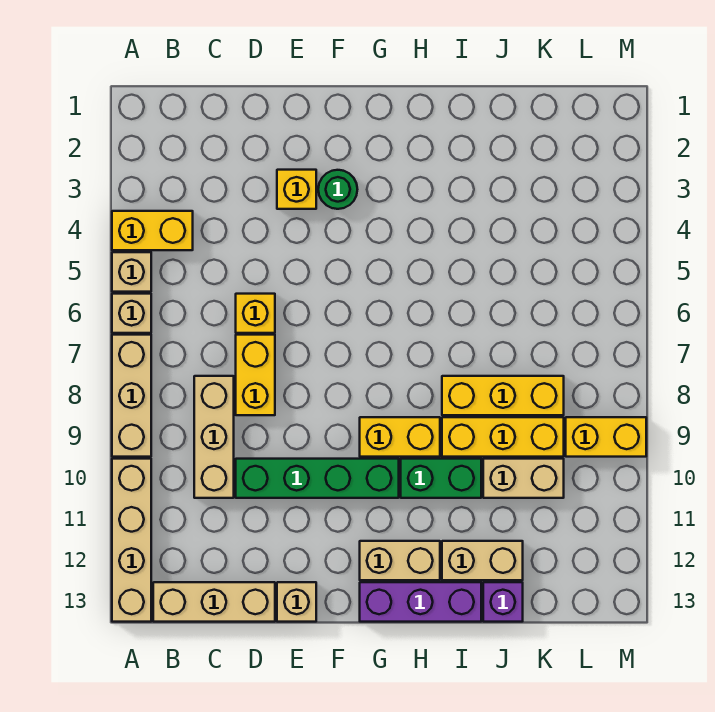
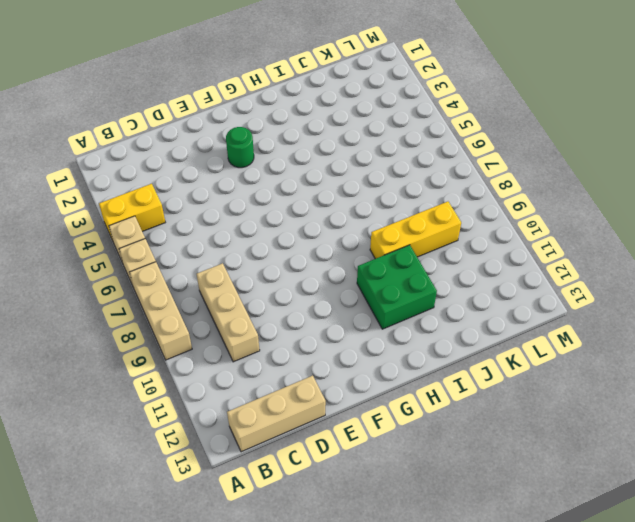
green 2x2 brick [357,245,437,329] -> green 1x2 brick [401,459,481,498]
none -> tan 1x4 brick [112,459,151,622]
none -> yellow 1x1 brick [236,294,275,333]
none -> yellow 1x2 brick [236,335,275,415]

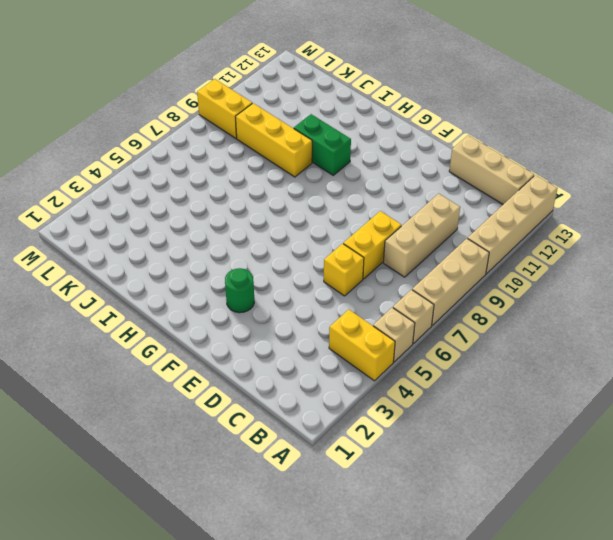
none -> green 1x4 brick [236,459,399,498]
none -> yellow 1x1 brick [277,170,316,209]
none -> tan 1x1 brick [277,582,316,622]

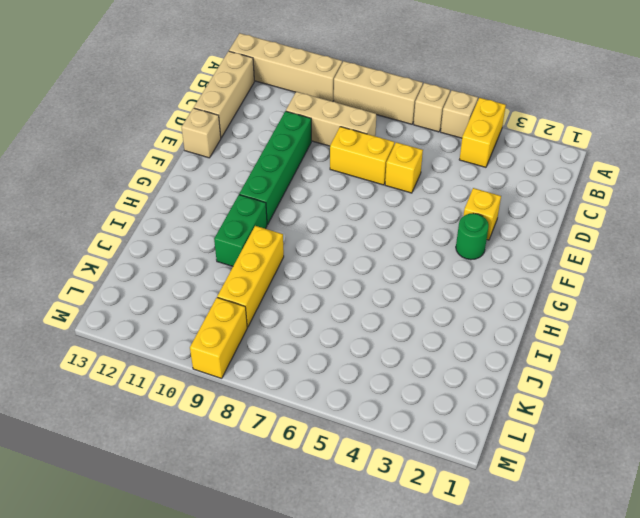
none -> yellow 1x2 brick [360,417,440,457]
none -> tan 1x2 brick [360,541,440,580]
none -> purple 1x3 brick [360,582,481,622]

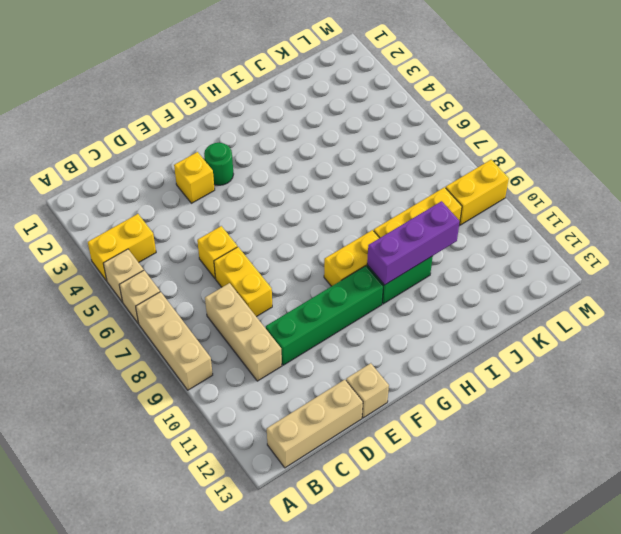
purple 1x3 brick [367,201,460,285] -> purple 1x3 brick moved to [360,582,481,622]
none -> tan 1x4 brick [112,459,151,622]
none -> tan 1x2 brick [360,541,440,580]
none -> yellow 1x3 brick [442,376,564,415]

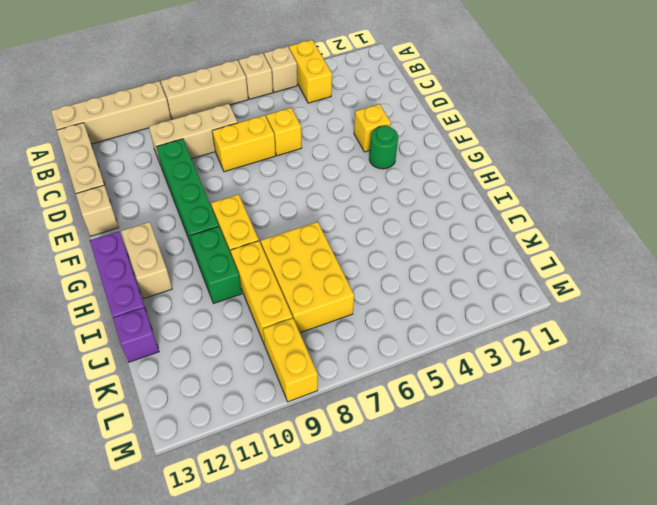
yellow 2x3 brick [261,222,354,333] -> yellow 1x3 brick [442,376,564,415]
none -> tan 1x2 brick [442,541,523,580]
none -> tan 1x2 brick [483,459,564,498]

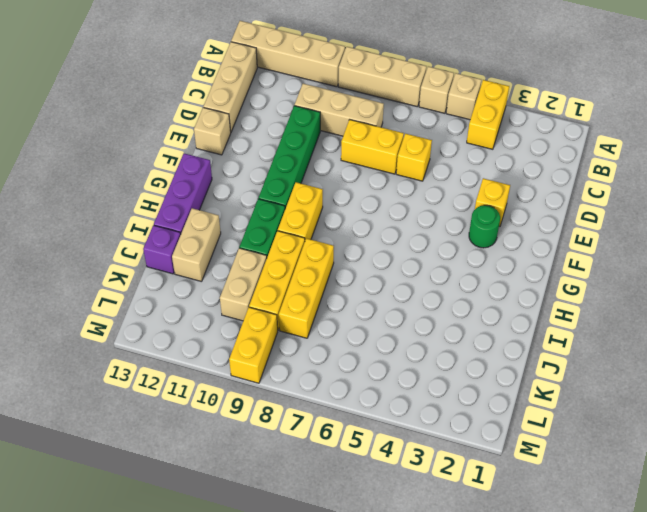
none -> tan 1x2 brick [360,541,440,580]

